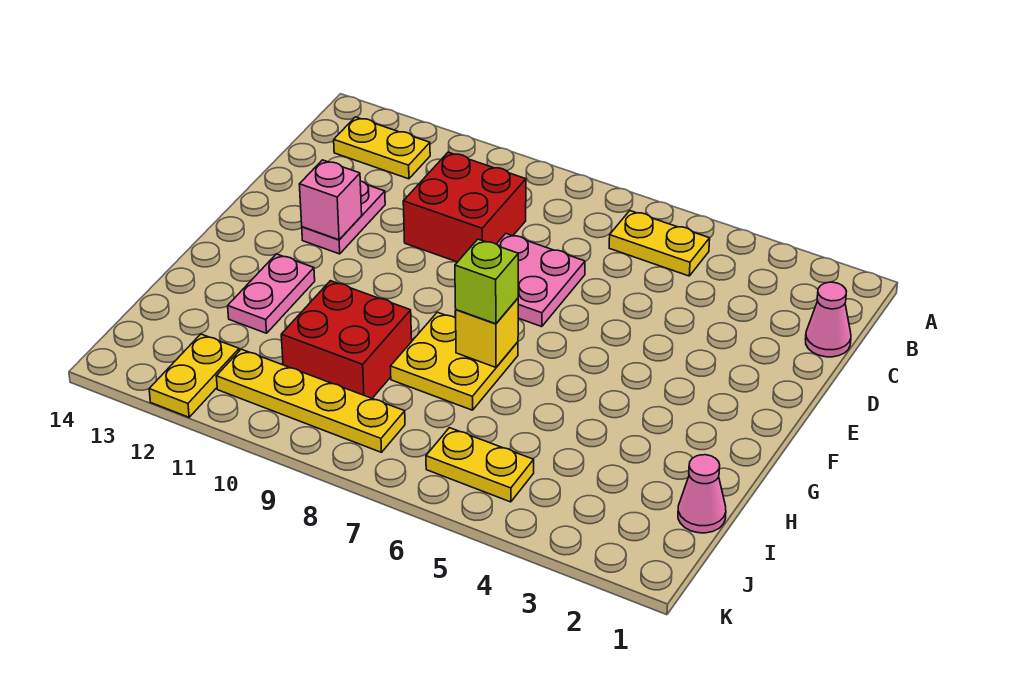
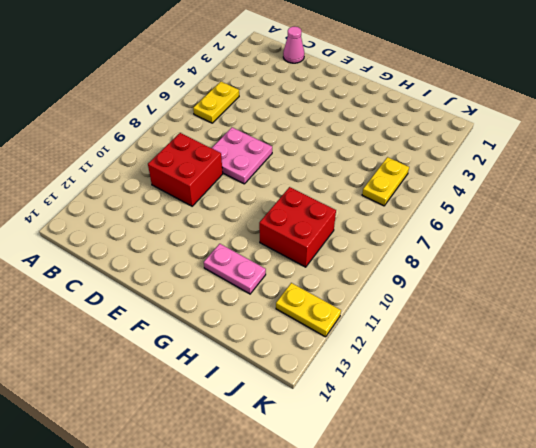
none -> yellow 1x2 plate [334,117,430,179]
none -> pink 1x2 plate [302,181,385,254]
none -> yellow 2x2 plate [390,312,518,410]

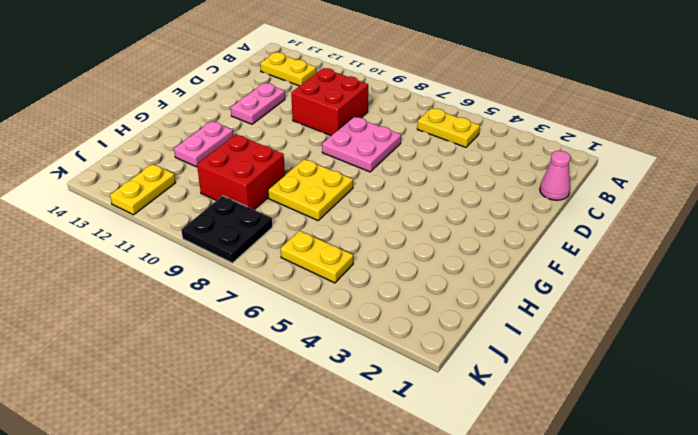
black 2x2 plate [181,196,272,263] -> yellow 1x4 plate [216,349,405,452]
none -> pink 1x1 cone [678,455,726,533]
none -> pink 1x1 brick [299,160,362,240]
none -> yellow 1x1 brick [456,298,518,367]

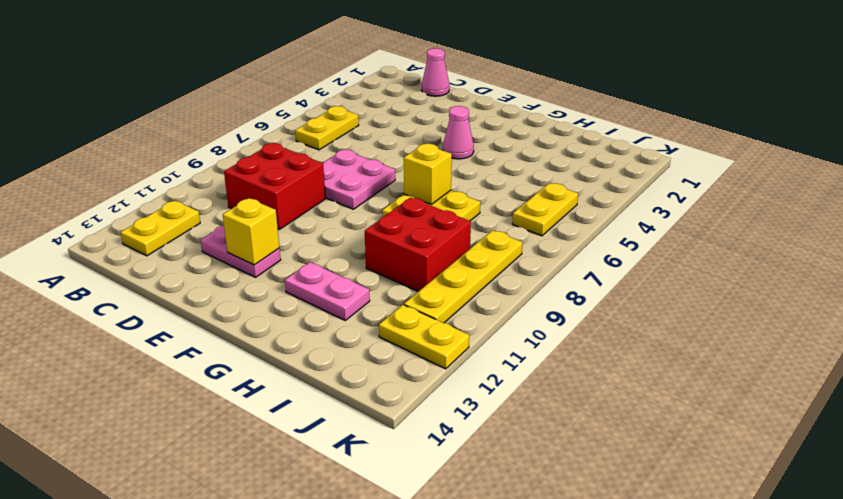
yellow 1x1 brick [223,198,279,265] -> pink 1x1 brick [299,160,362,240]
pink 1x1 cone [443,106,474,159] -> pink 1x1 cone moved to [678,455,726,533]
none -> lime 1x1 brick [455,239,518,324]

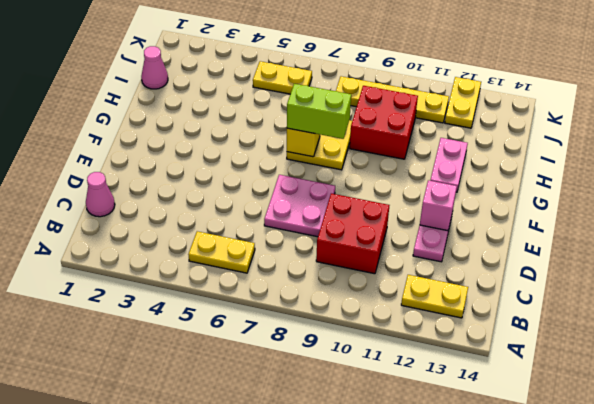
lime 1x2 brick [287,84,351,139] -> lime 1x1 brick [455,239,518,324]

